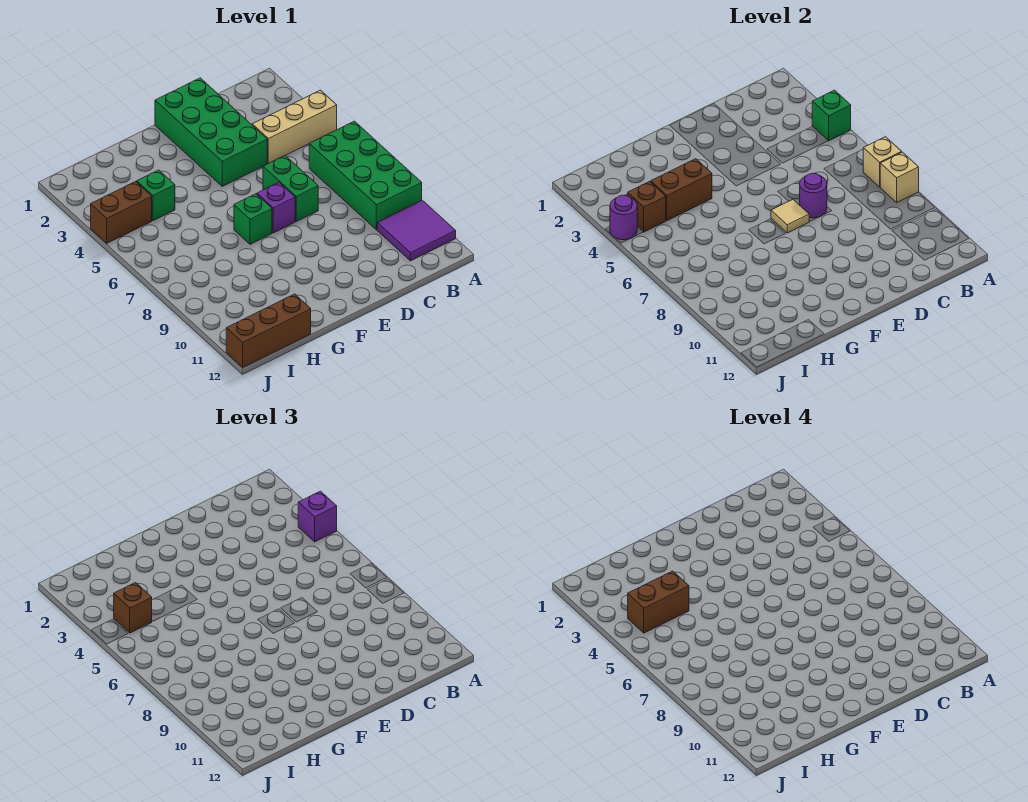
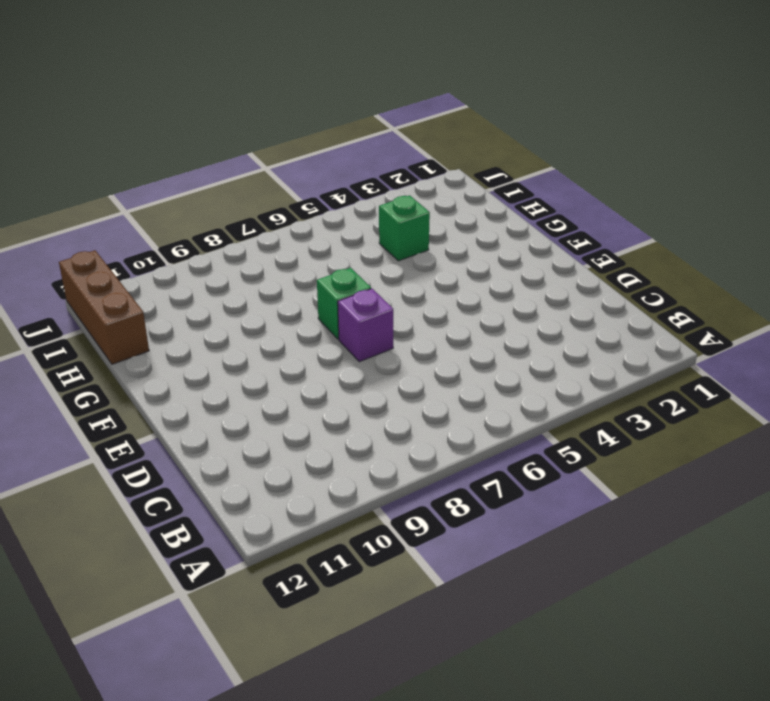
none -> tan 1x3 brick [252,90,337,163]
none -> green 2x4 brick [309,121,422,230]
none -> purple 2x2 tile [377,200,456,261]

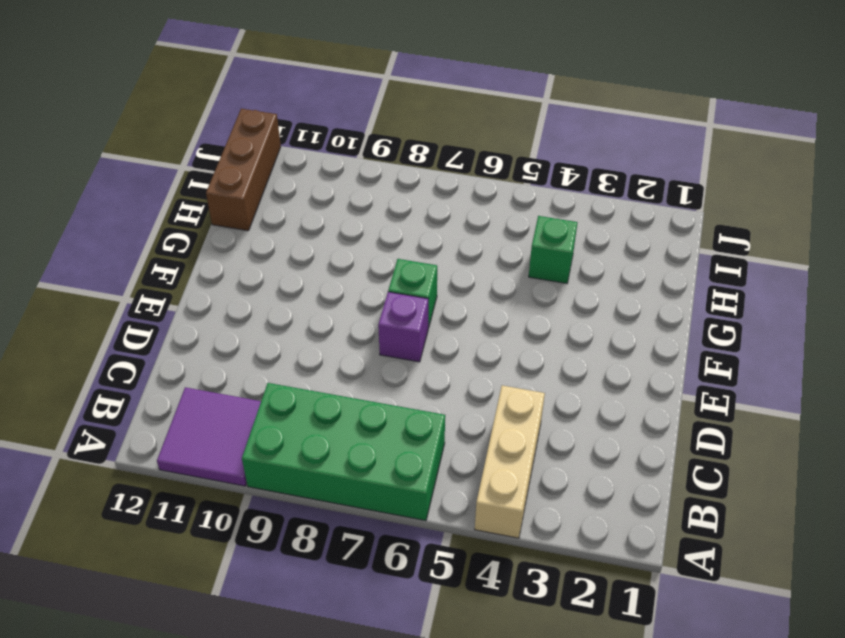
none -> green 2x4 brick [155,78,267,186]
none -> green 1x2 brick [263,156,318,221]
none -> brown 1x2 brick [91,182,152,243]

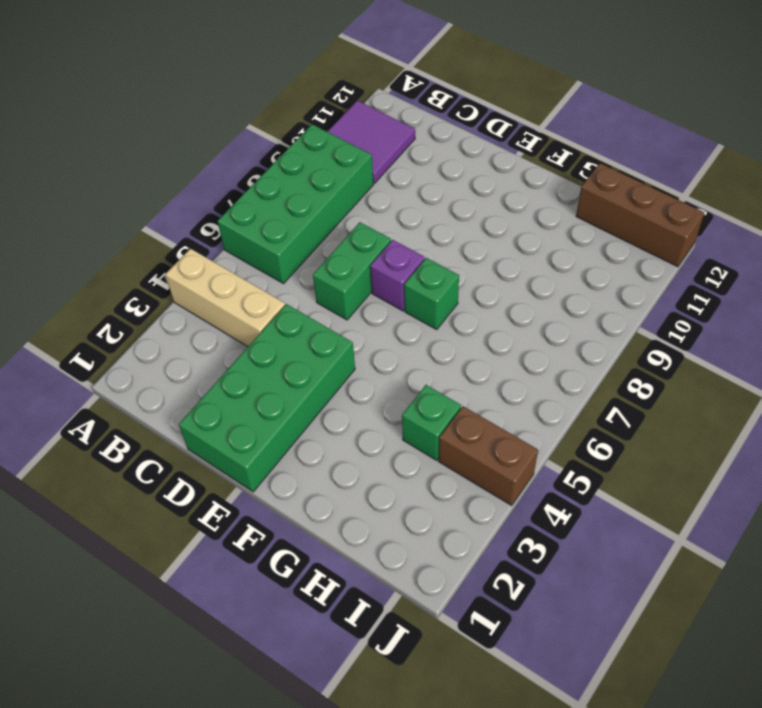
none -> green 1x1 brick [812,90,851,141]
none -> tan 1x1 brick [863,137,902,187]
none -> tan 1x1 brick [880,152,919,202]

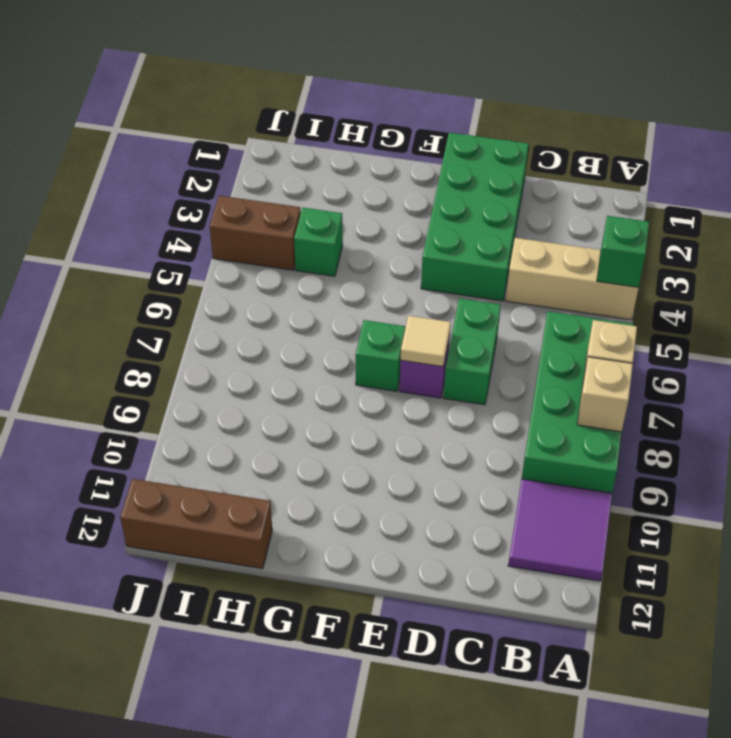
none -> purple 1x1 round brick [800,173,827,218]
none -> brown 1x2 brick [651,159,712,221]
none -> brown 1x1 brick [628,182,666,232]

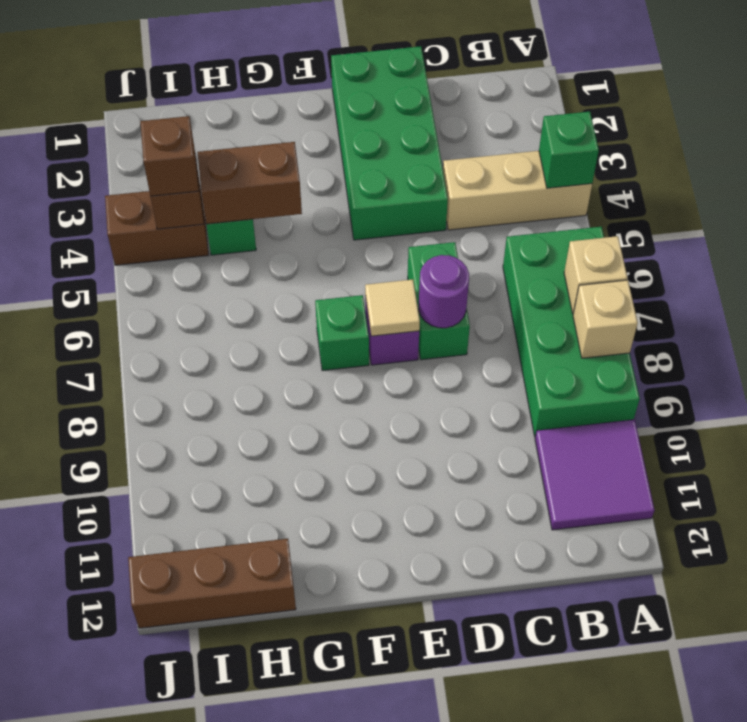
none -> purple 1x1 round brick [610,195,637,240]
none -> purple 1x1 brick [298,491,337,542]
none -> brown 1x2 brick [628,571,689,633]

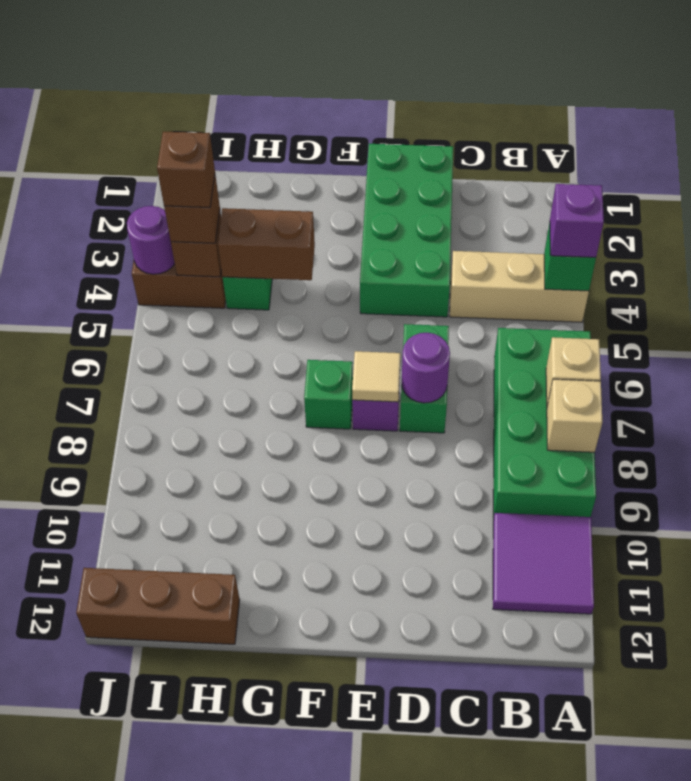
brown 1x1 brick [157,132,215,208] -> brown 1x2 brick [628,571,689,633]

